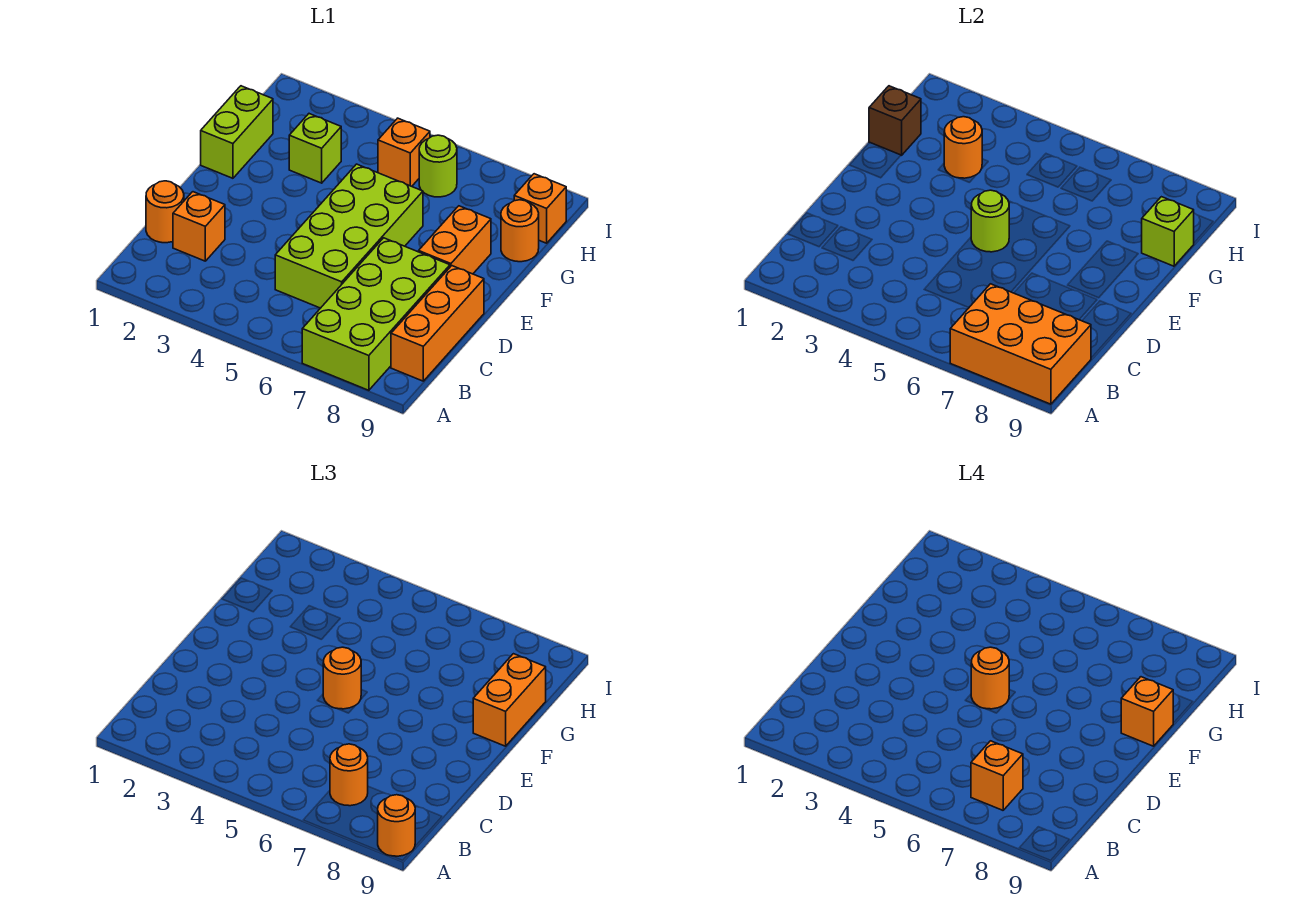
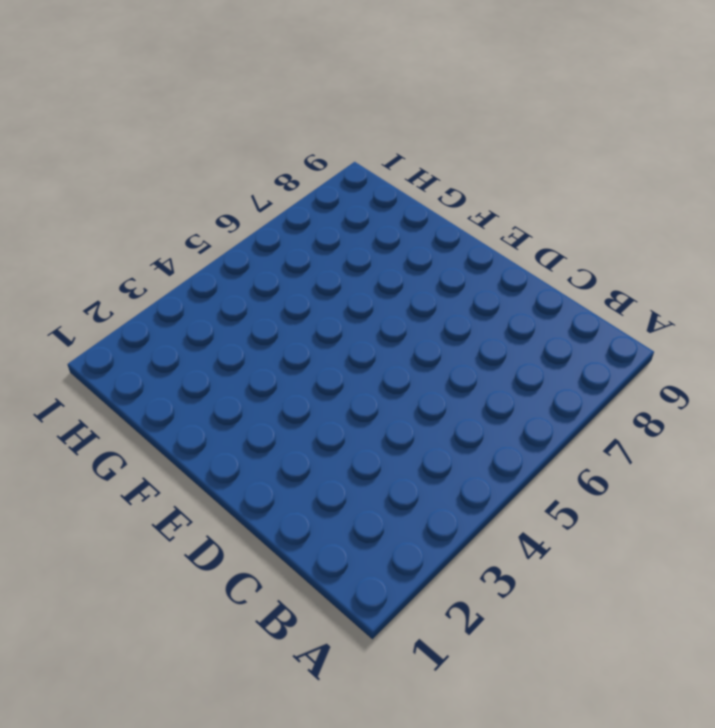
none -> lime 2x4 brick [302,238,450,390]
none -> orange 1x3 brick [391,266,484,381]
none -> orange 1x1 round brick [146,181,184,243]

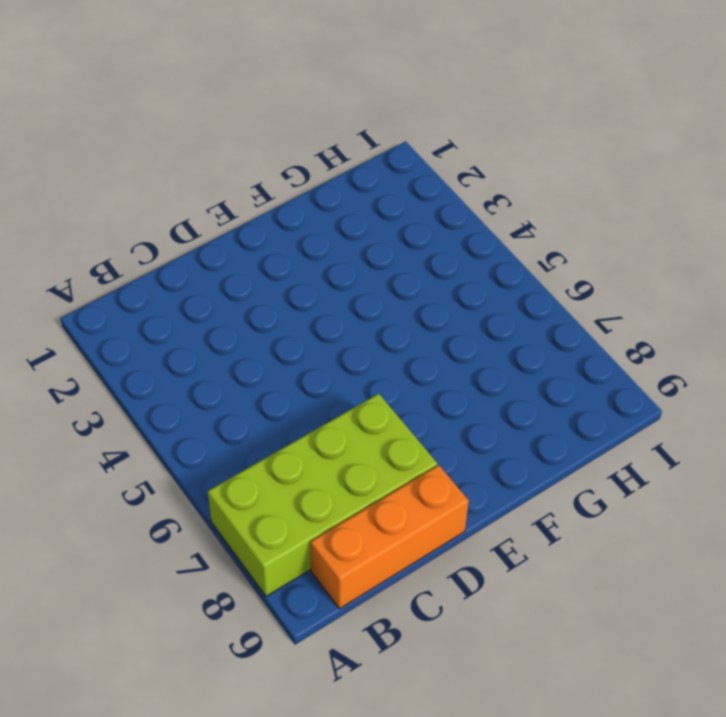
none -> orange 1x1 round brick [146,181,184,243]
none -> orange 1x1 brick [173,192,225,261]
none -> lime 2x4 brick [275,164,423,308]

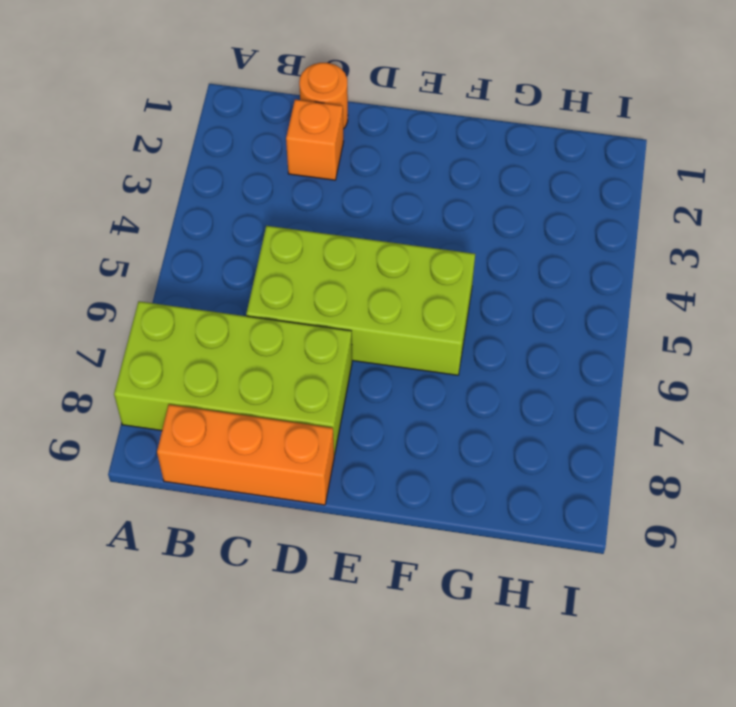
none -> orange 1x2 brick [419,206,491,274]
none -> lime 1x2 brick [201,86,273,178]
none -> lime 1x1 brick [289,114,341,183]

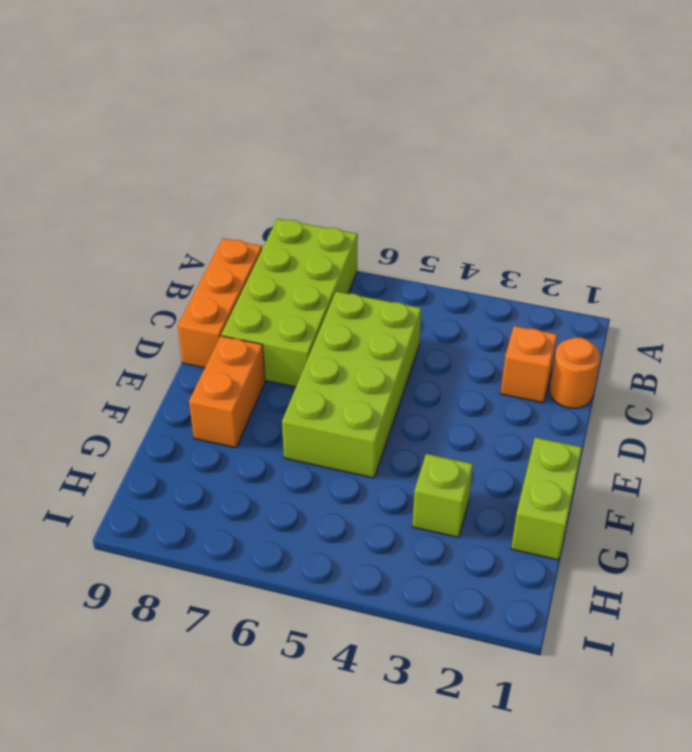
none -> orange 1x1 round brick [501,200,539,262]
none -> orange 1x1 brick [378,118,430,186]
none -> lime 1x1 round brick [419,135,457,197]

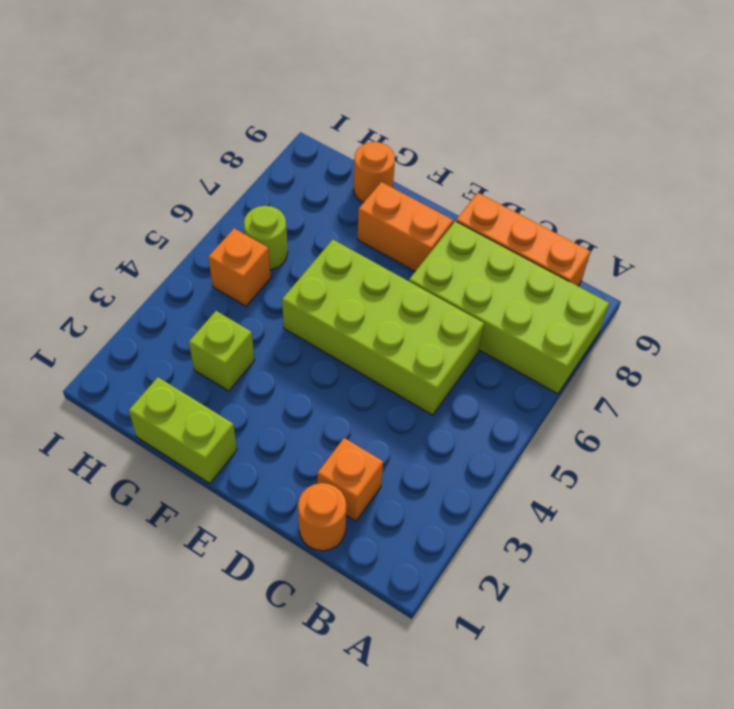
none -> orange 1x1 brick [514,174,566,243]
none -> orange 2x3 brick [950,284,1091,404]
none -> lime 1x1 round brick [971,190,1009,252]

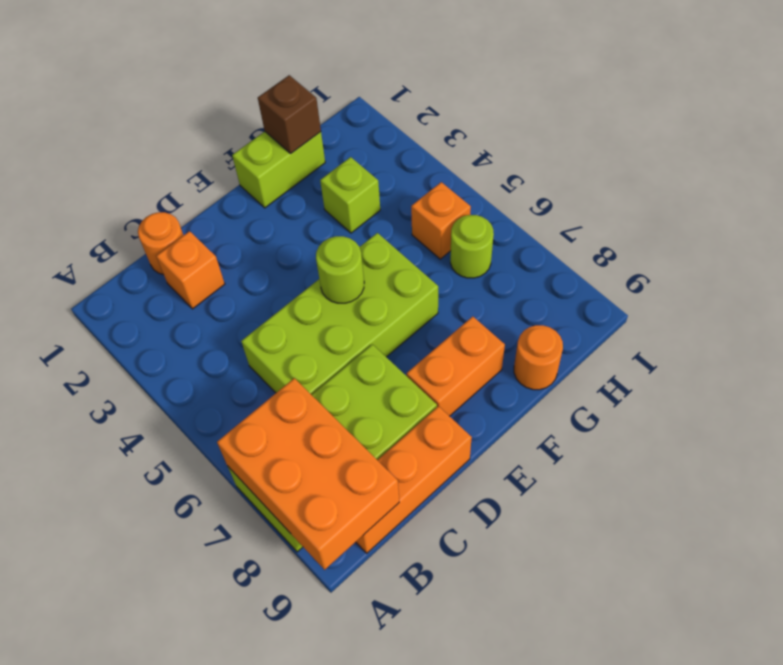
none -> orange 1x1 brick [514,174,566,243]
none -> orange 1x1 round brick [944,117,982,178]
none -> lime 1x1 brick [1142,197,1194,266]

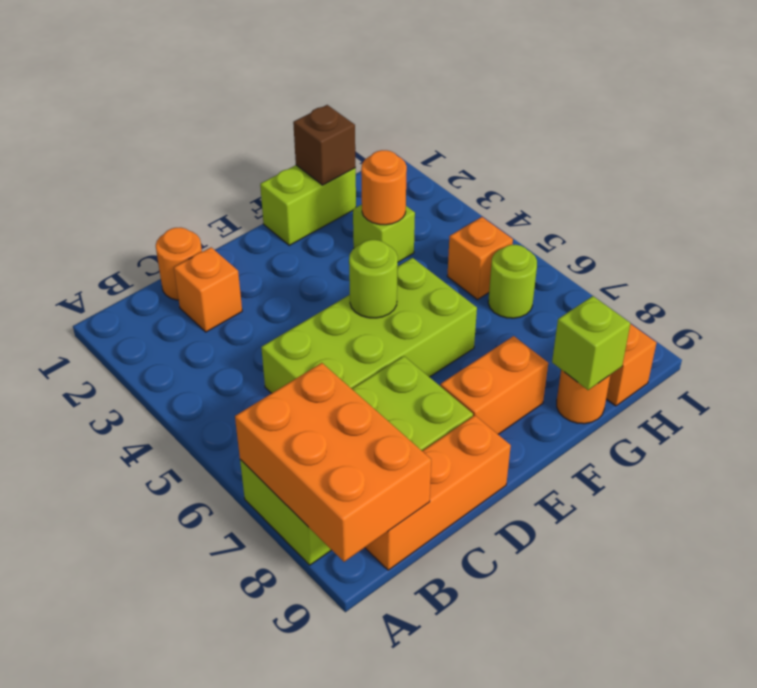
none -> orange 1x1 round brick [378,795,415,856]
none -> orange 1x1 round brick [330,744,368,806]
none -> orange 1x1 round brick [323,647,361,709]

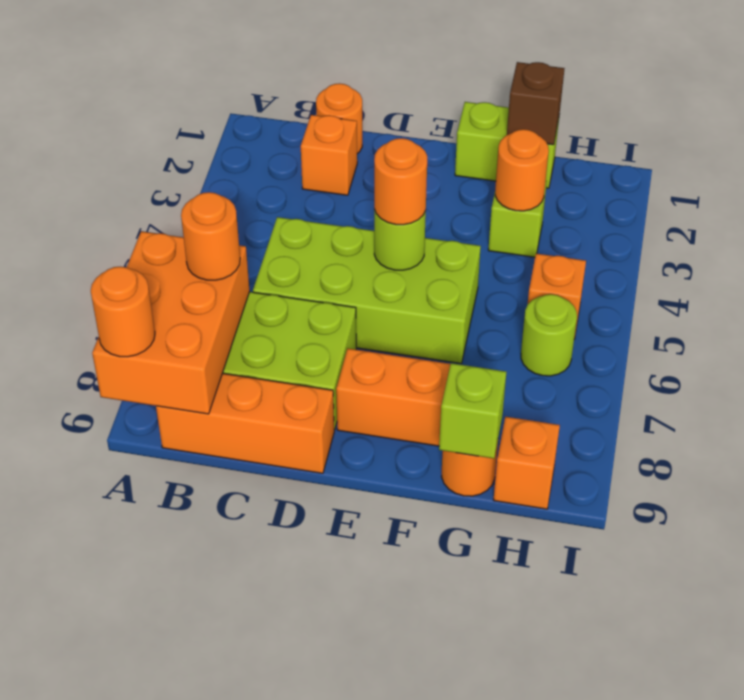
none -> orange 1x2 brick [473,654,546,746]
none -> orange 1x1 brick [971,741,1023,810]
none -> orange 1x1 round brick [971,647,1009,709]

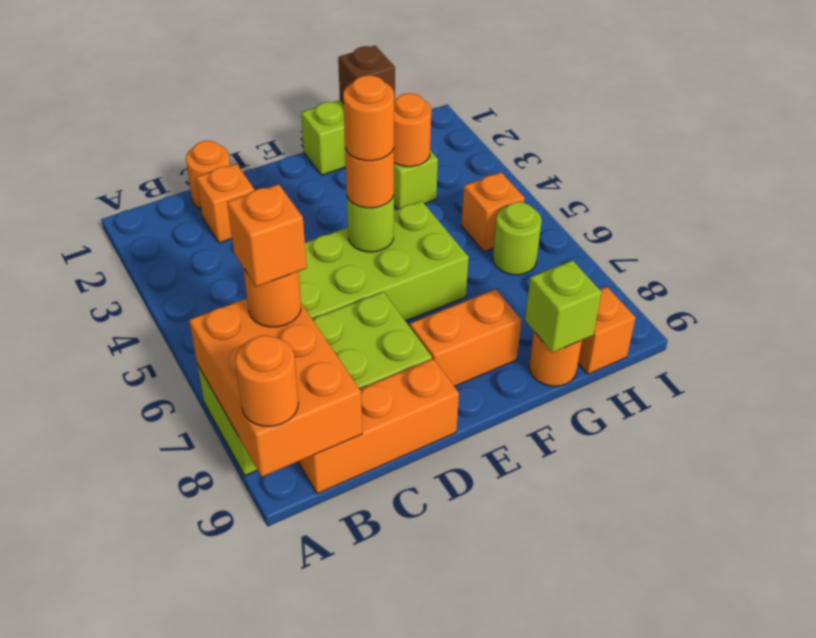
none -> orange 1x2 brick [473,654,546,746]
none -> orange 1x1 brick [1121,677,1173,746]

